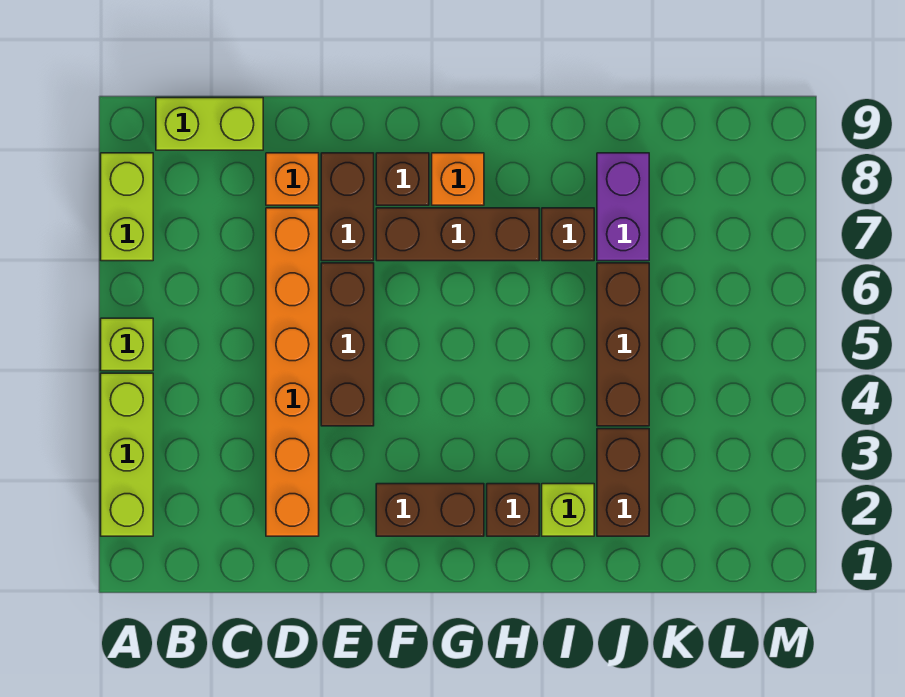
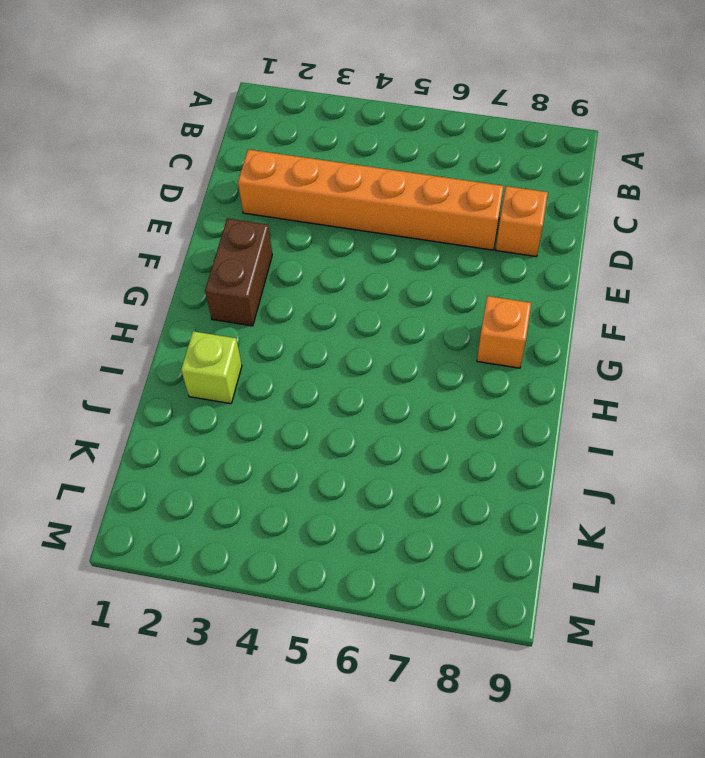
none -> lime 1x3 brick [101,373,153,536]
none -> lime 1x1 brick [101,318,153,371]
none -> lime 1x2 brick [101,153,153,261]

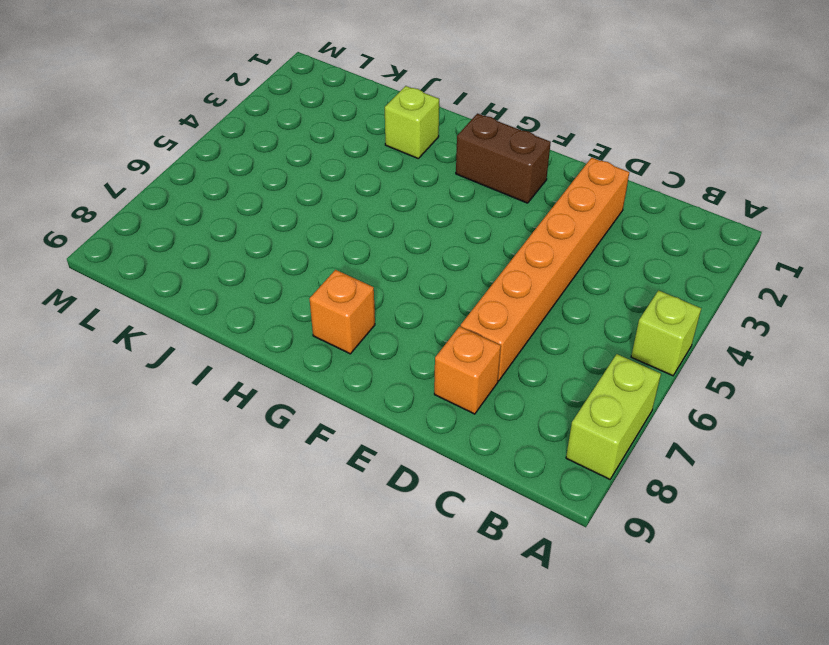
none -> lime 1x3 brick [101,373,153,536]
none -> lime 1x2 brick [156,98,263,150]
none -> brown 1x3 brick [321,263,374,426]

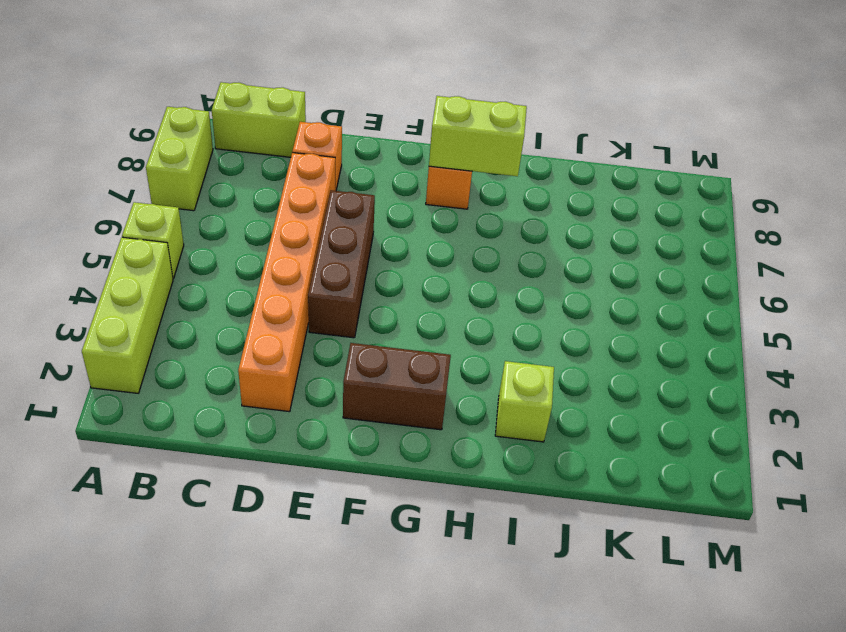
lime 1x2 brick [429,96,527,176] -> none
none -> brown 1x2 brick [321,153,374,261]
none -> brown 1x3 brick [376,208,539,261]
none -> brown 1x1 brick [376,153,429,205]

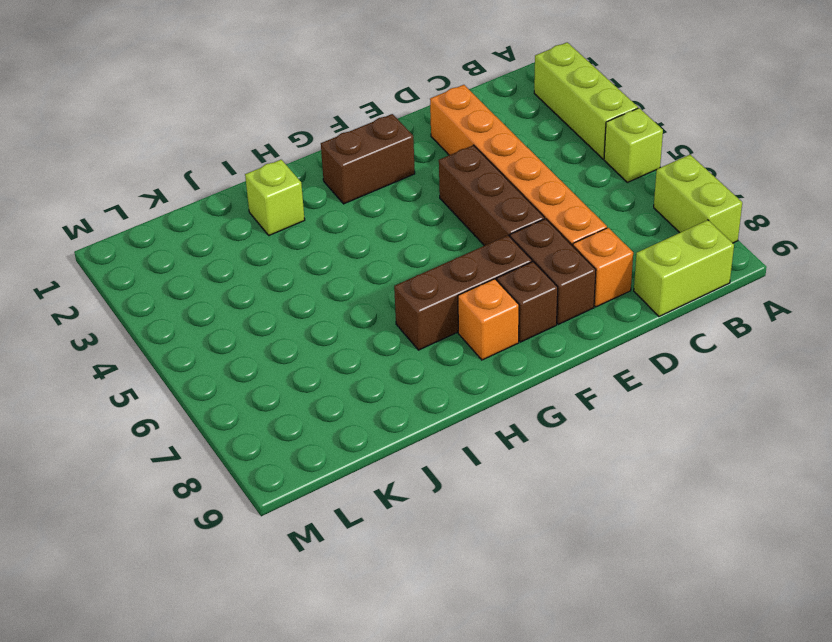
none -> brown 1x1 brick [487,484,539,536]
none -> brown 1x1 brick [542,208,594,261]
none -> brown 1x2 brick [597,429,649,536]

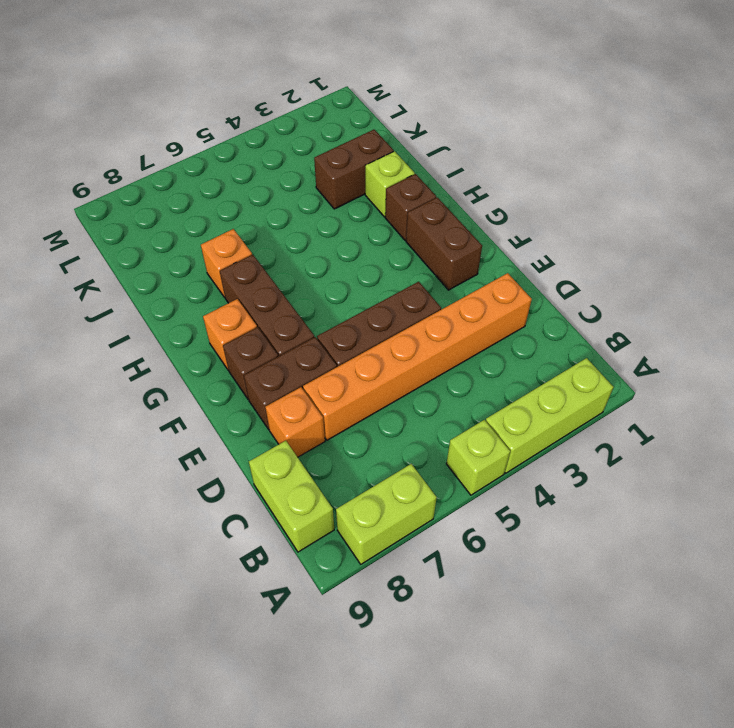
orange 1x1 brick [201,229,252,297] -> brown 1x1 brick [542,208,594,261]
none -> brown 1x3 brick [597,263,649,426]
none -> purple 1x2 brick [597,153,649,261]

